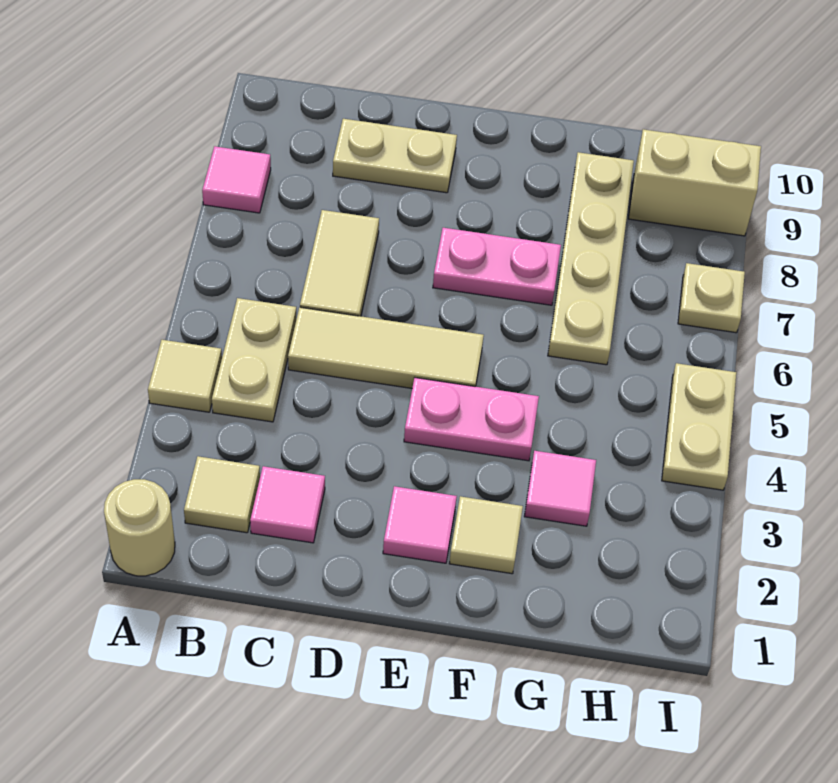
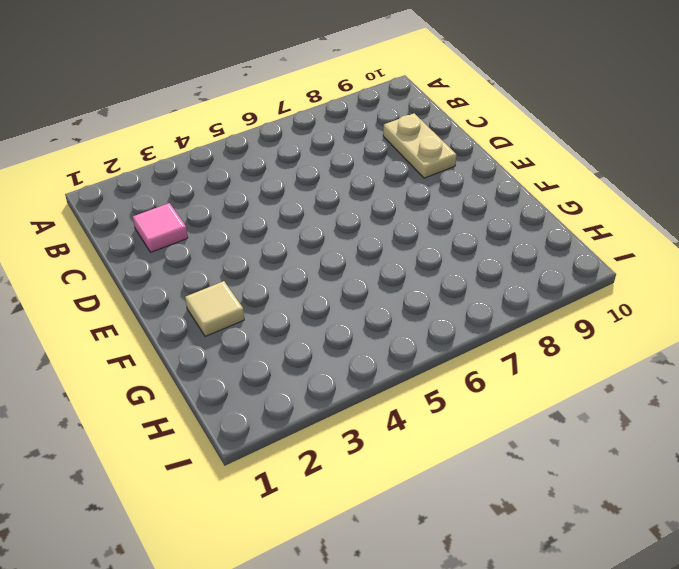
none -> tan 1x1 round brick [104,479,175,576]
none -> tan 1x1 tile [148,340,222,412]
none -> pink 1x1 tile [202,146,271,213]

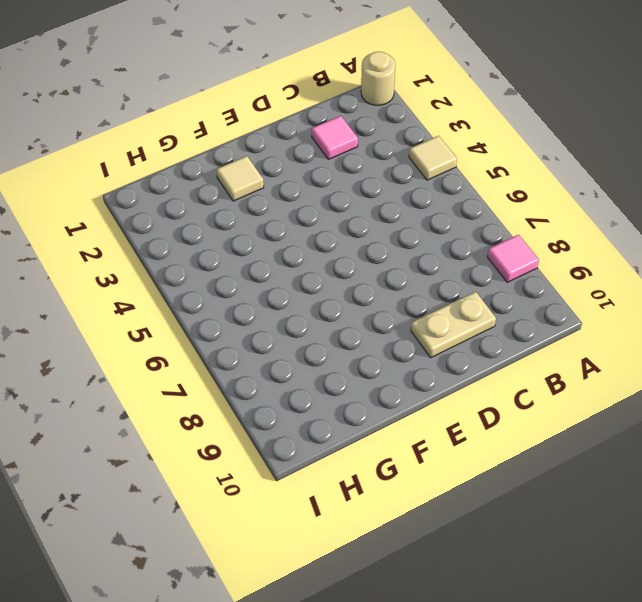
none -> tan 1x1 tile [184,456,260,533]
none -> tan 1x2 plate [212,298,296,422]
none -> tan 1x3 tile [288,307,484,388]

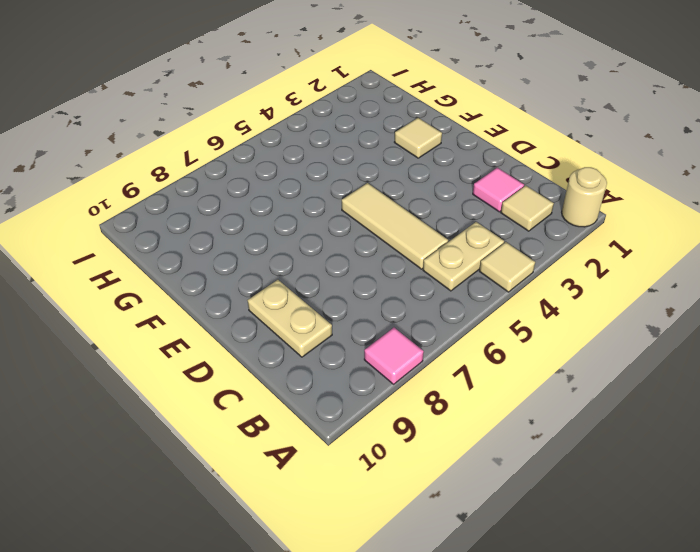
none -> tan 1x2 tile [300,210,379,316]
none -> pink 1x1 tile [383,486,457,563]
none -> pink 1x2 plate [404,378,539,461]

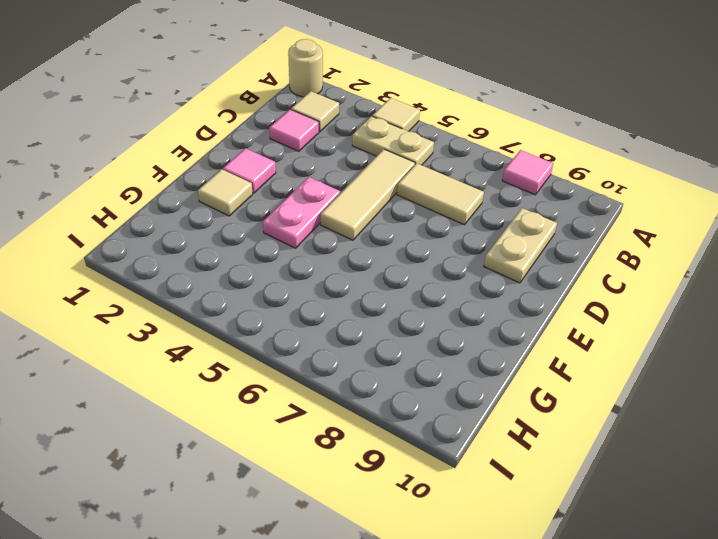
none -> pink 1x2 plate [433,228,561,305]
none -> pink 1x1 tile [524,451,596,526]
none -> tan 1x4 plate [548,152,634,365]

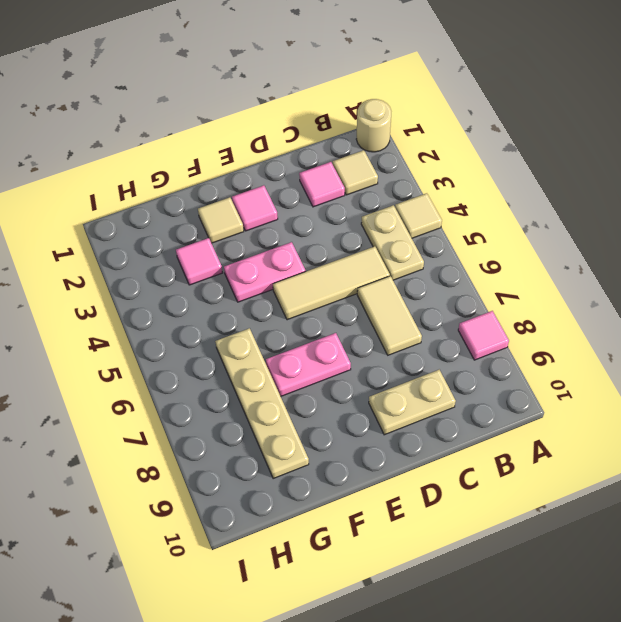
none -> tan 1x2 brick [628,129,761,236]
none -> tan 1x2 plate [662,363,736,490]
none -> tan 1x1 plate [678,263,745,333]

